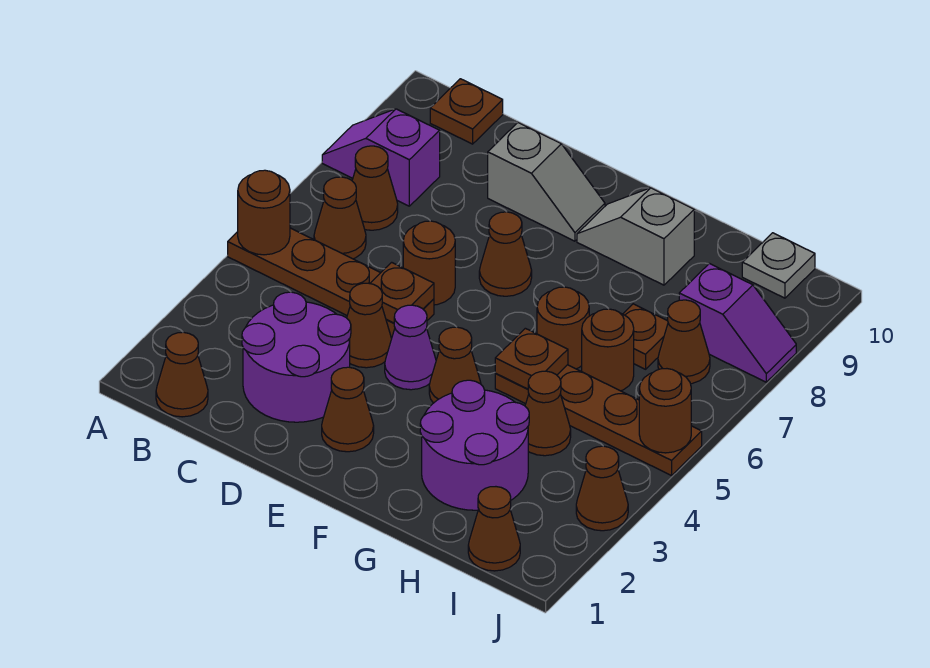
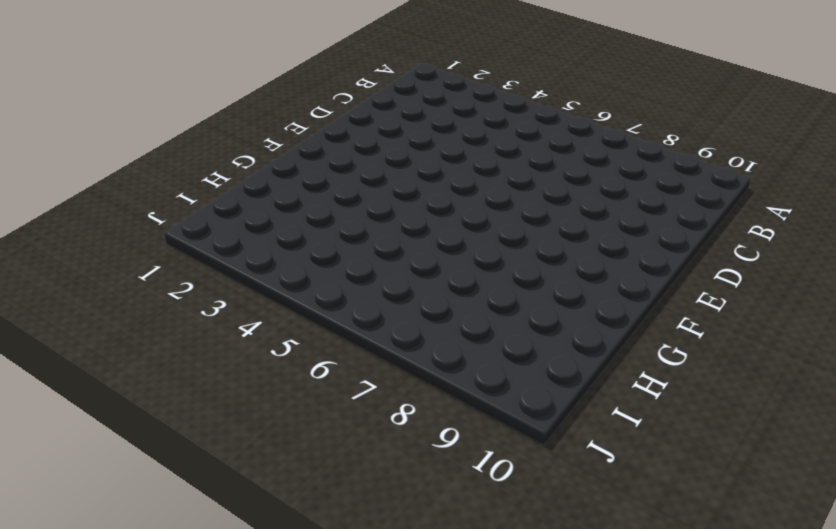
none -> brown 1x4 plate [228,228,434,338]
none -> purple 1x2 slope [322,109,440,206]
none -> brown 1x1 cone [156,332,208,417]
none -> brown 1x1 cone [314,177,366,259]

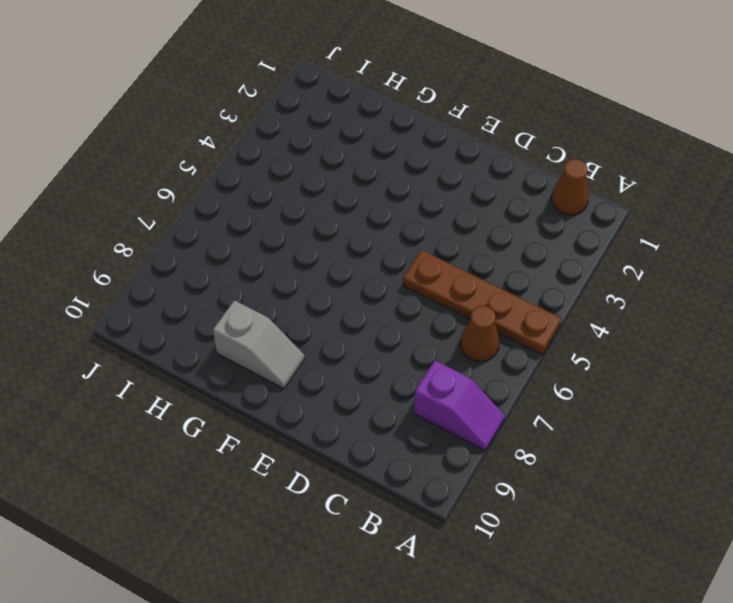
none -> brown 1x1 cone [352,146,398,230]
none -> brown 1x1 plate [430,79,503,144]
none -> purple 2x2 round brick [242,292,351,422]
none -> brown 1x1 cone [347,283,391,368]

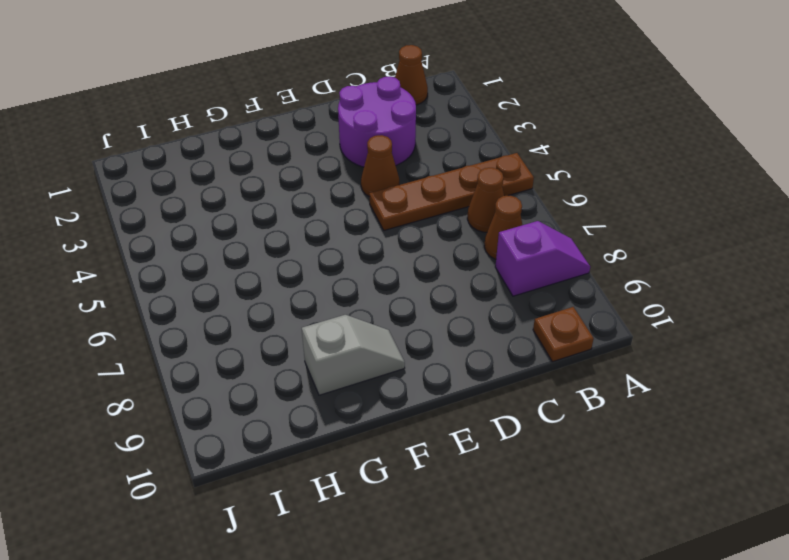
none -> brown 1x1 round brick [403,221,455,305]
none -> grey 1x2 slope [488,123,605,241]
none -> brown 1x1 cone [322,367,374,452]
none -> purple 1x1 cone [385,305,436,390]

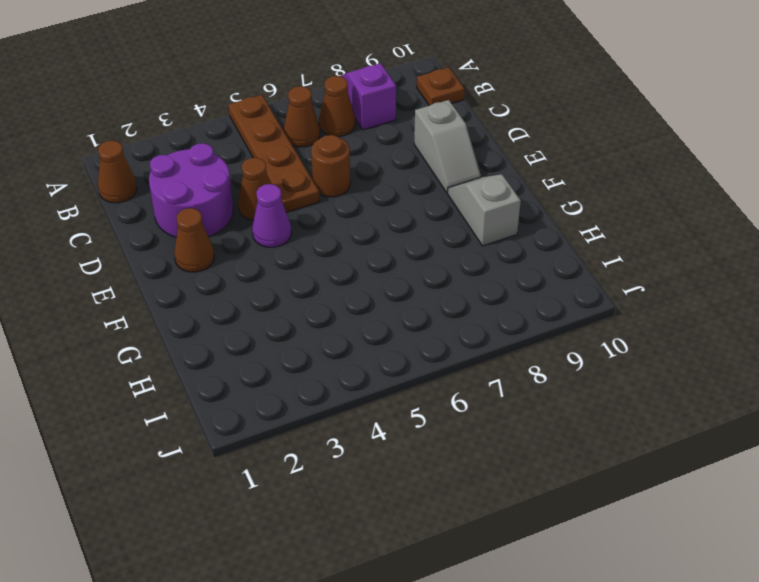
none -> brown 1x1 cone [479,212,532,296]
none -> brown 1x1 cone [429,327,481,403]
none -> purple 2x2 round brick [420,380,529,510]
none -> brown 1x4 plate [495,365,702,476]

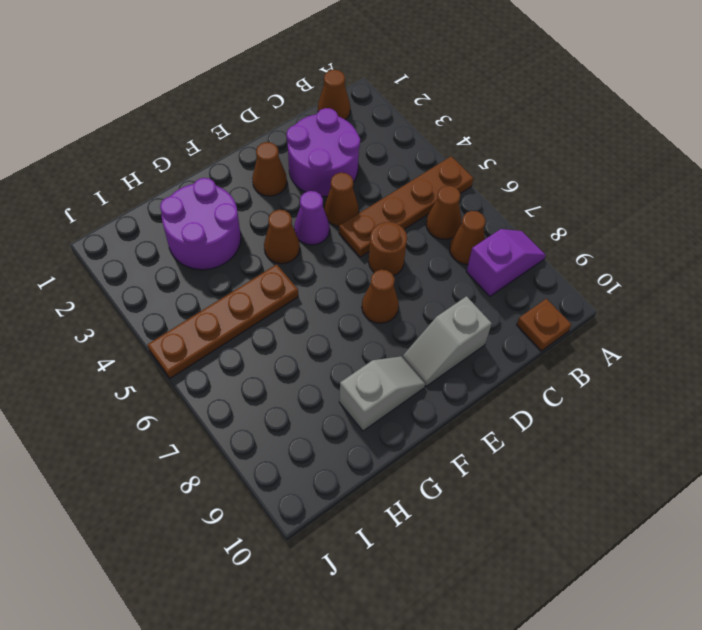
none -> brown 1x1 round brick [537,287,589,369]
none -> brown 1x1 cone [525,371,571,456]
none -> brown 1x1 round brick [582,309,634,391]
none -> brown 1x1 plate [623,304,668,369]

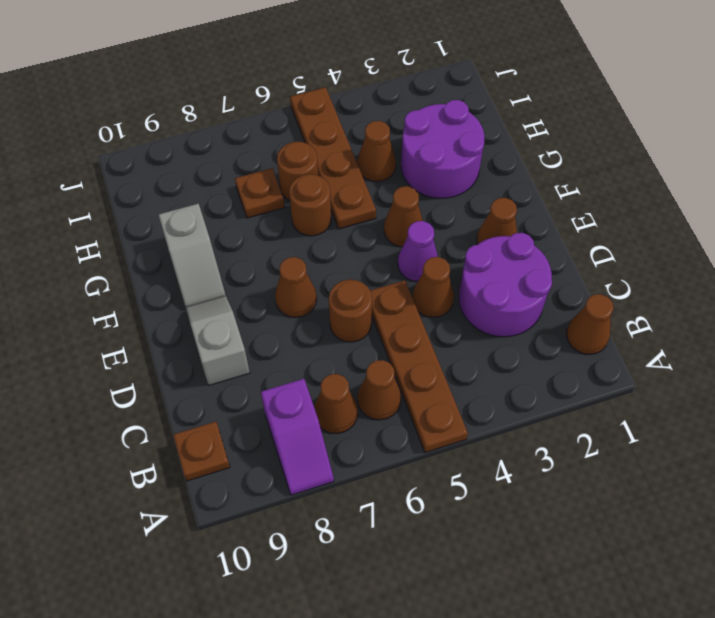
none -> brown 1x1 cone [468,487,520,571]
none -> brown 1x1 cone [658,300,710,384]
none -> purple 1x2 slope [679,264,796,382]
none -> grey 1x1 plate [742,233,815,298]

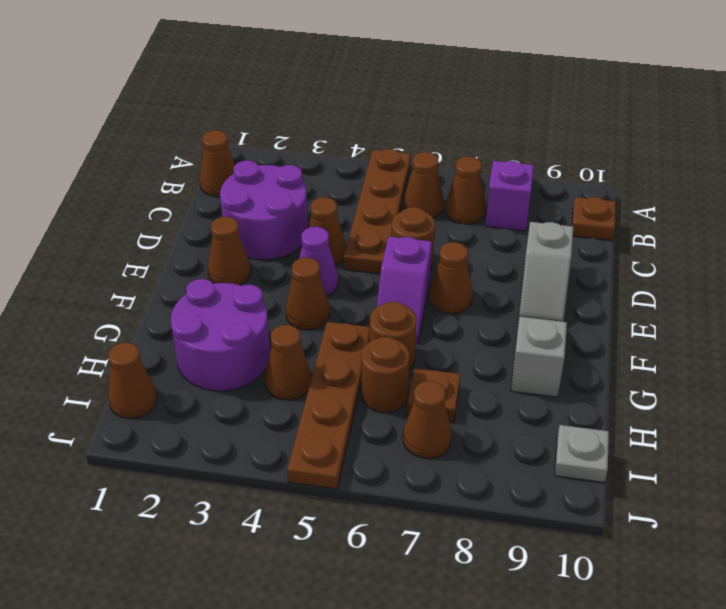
purple 1x2 slope [377,237,432,344] -> purple 1x2 slope moved to [679,264,796,382]
none -> brown 1x1 cone [576,446,628,531]
none -> brown 1x1 round brick [238,170,290,255]
none -> brown 1x1 plate [370,262,434,323]
none -> brown 1x1 plate [495,328,568,389]

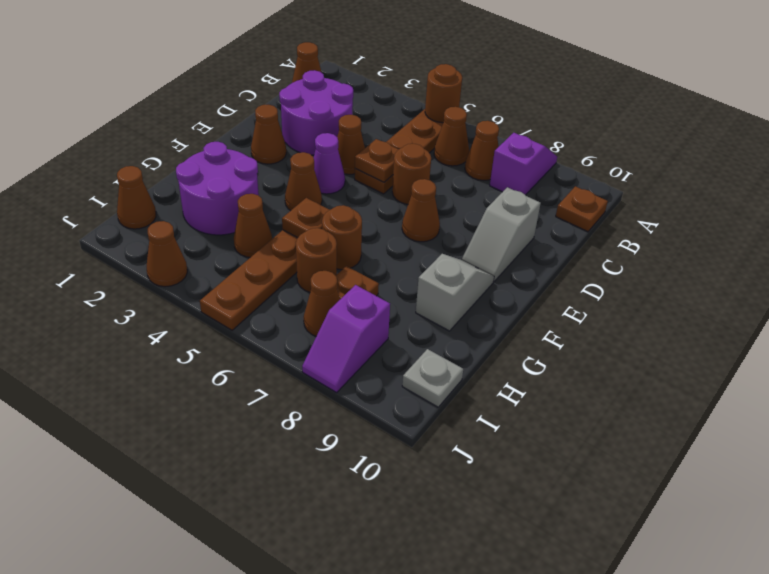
none -> brown 1x1 round brick [639,369,691,453]

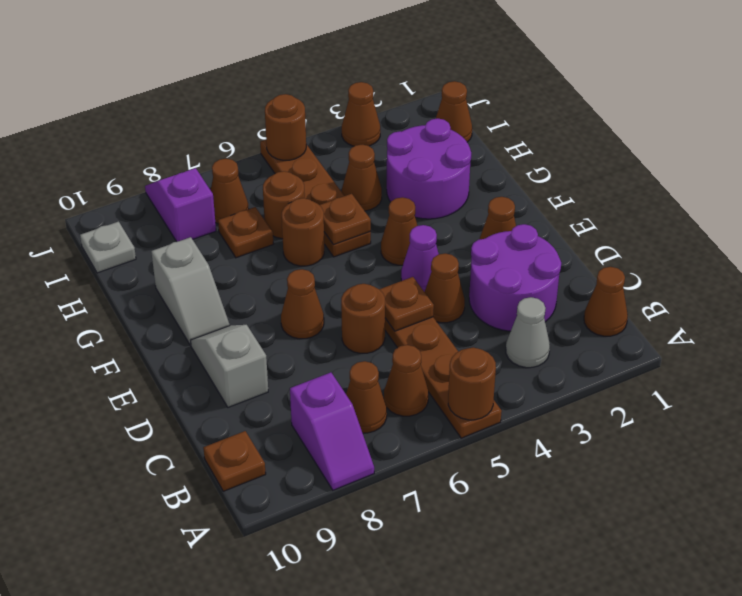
grey 1x1 cone [506,297,550,368] -> none

